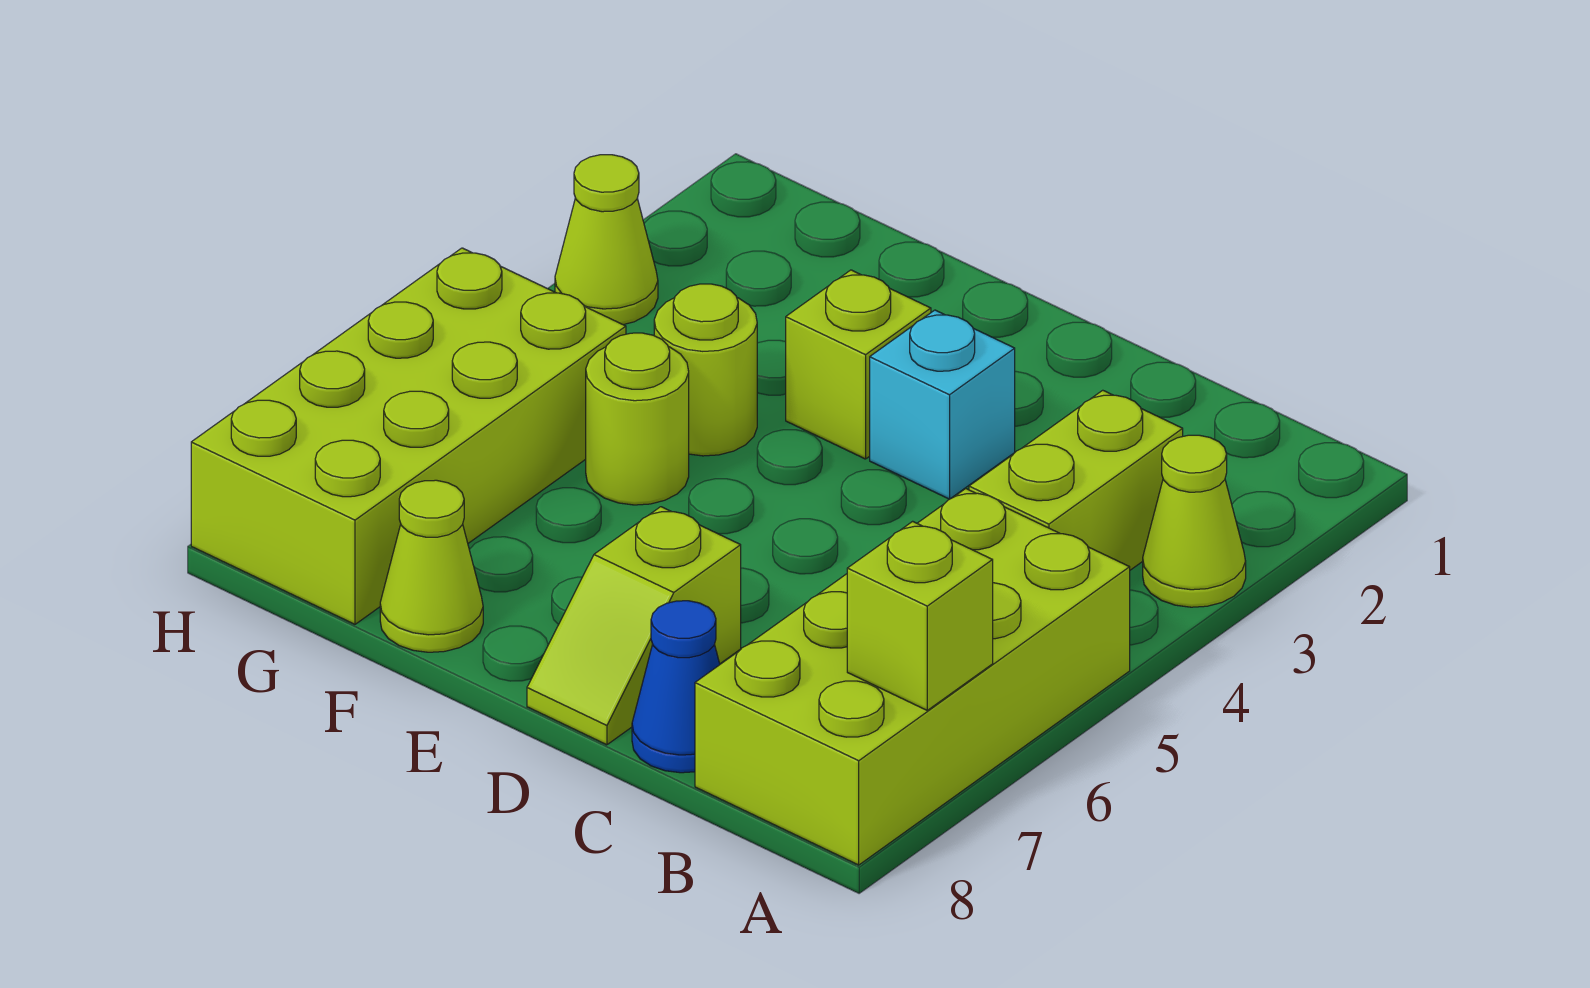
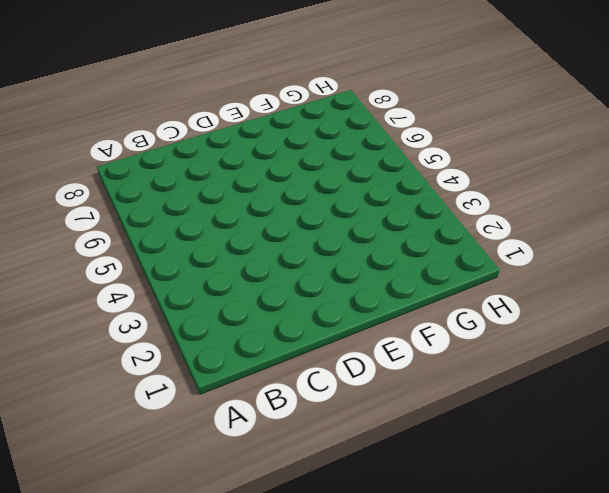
none -> lime 1x1 cone [1143,435,1246,607]
none -> lime 2x4 brick [695,489,1130,865]
none -> lime 1x2 brick [969,390,1183,570]

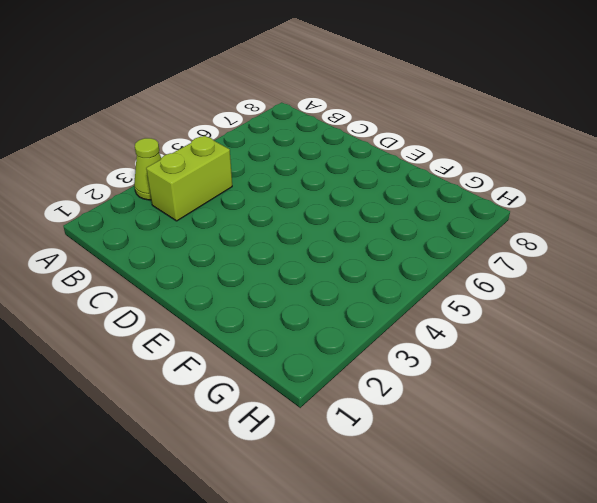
none -> lime 2x4 brick [695,489,1130,865]
none -> blue 1x1 cone [632,601,720,773]
none -> cyan 1x1 brick [870,310,1015,499]

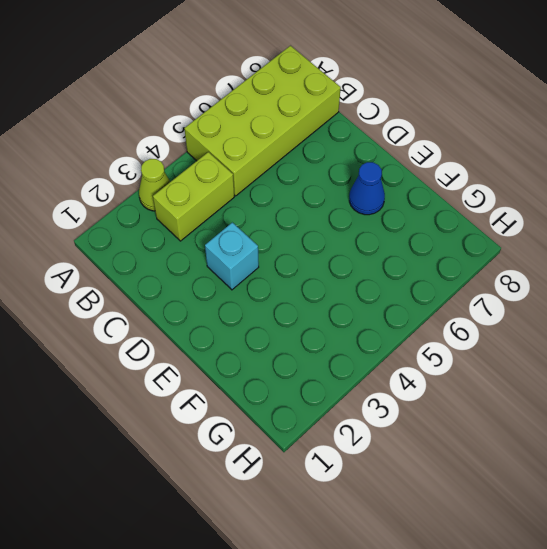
blue 1x1 cone [349,162,385,215] -> blue 1x1 cone moved to [632,601,720,773]
none -> lime 1x2 slope [527,507,741,745]
none -> lime 1x1 brick [786,270,931,459]
none -> lime 1x1 round brick [654,284,757,456]

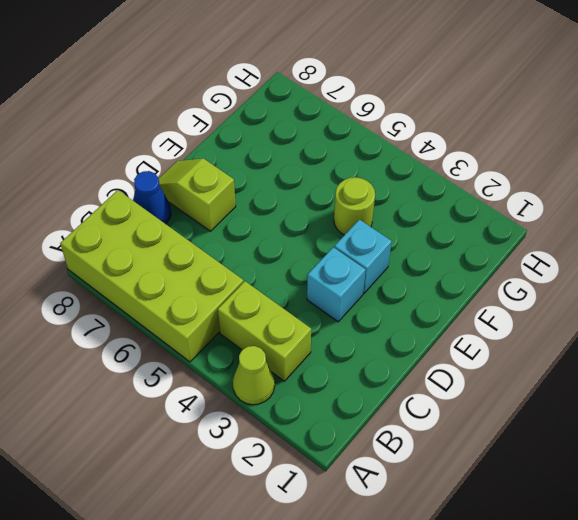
cyan 1x1 brick [334,220,392,293] -> lime 1x1 brick [786,270,931,459]
none -> lime 1x1 round brick [586,333,689,505]
none -> lime 1x1 cone [380,480,483,652]
none -> lime 2x4 brick [191,248,626,624]

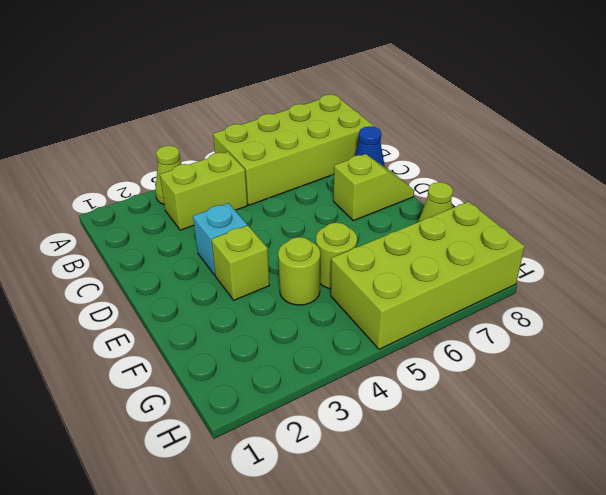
none -> lime 1x1 cone [555,155,658,325]
none -> lime 1x1 brick [847,521,993,710]

